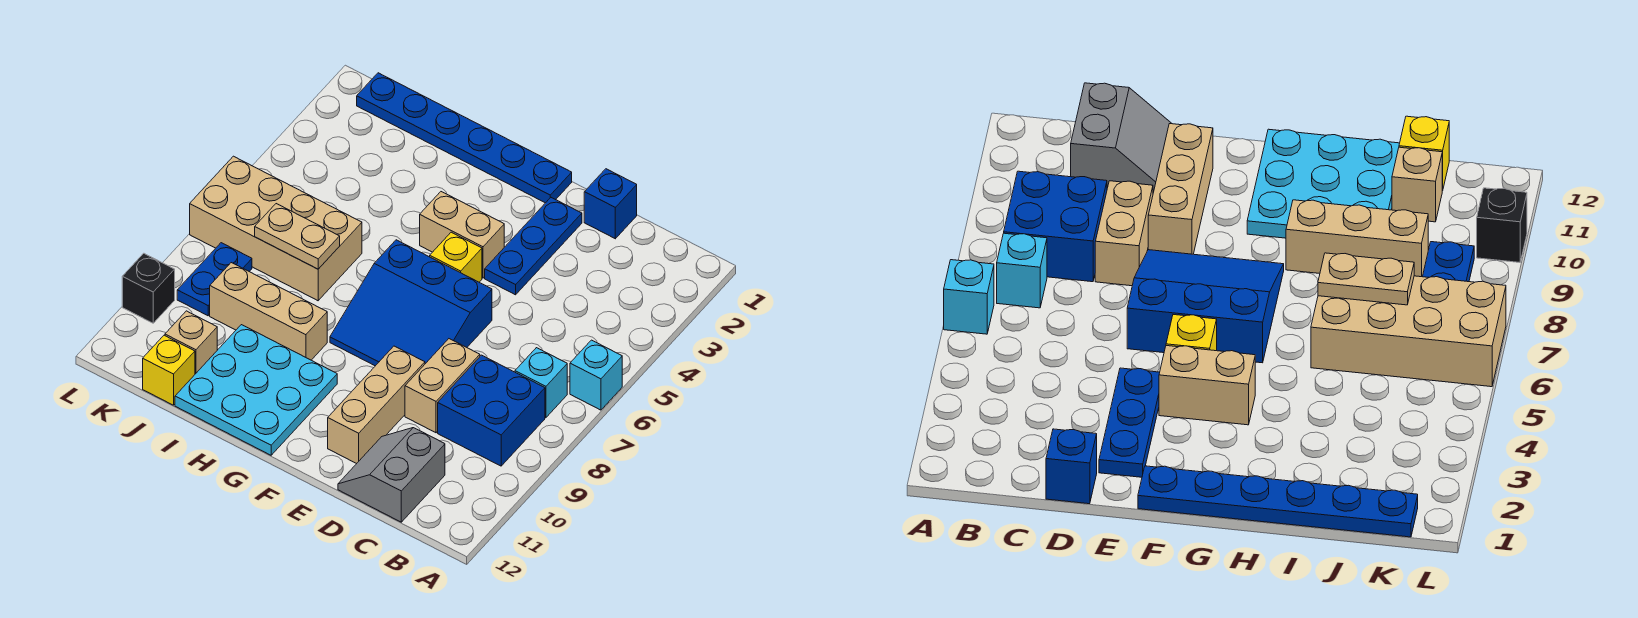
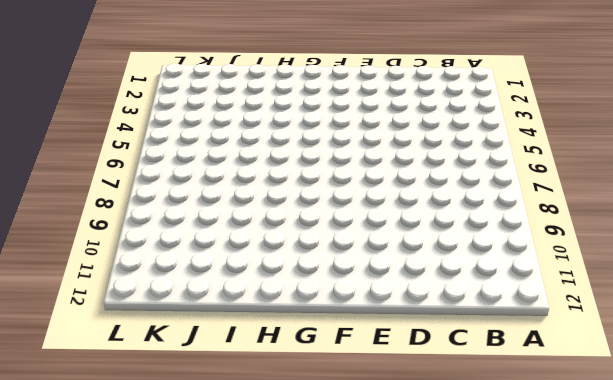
none -> cyan 1x1 brick [570,340,622,410]
none -> cyan 1x1 brick [515,348,567,418]
none -> blue 2x2 brick [438,355,545,466]

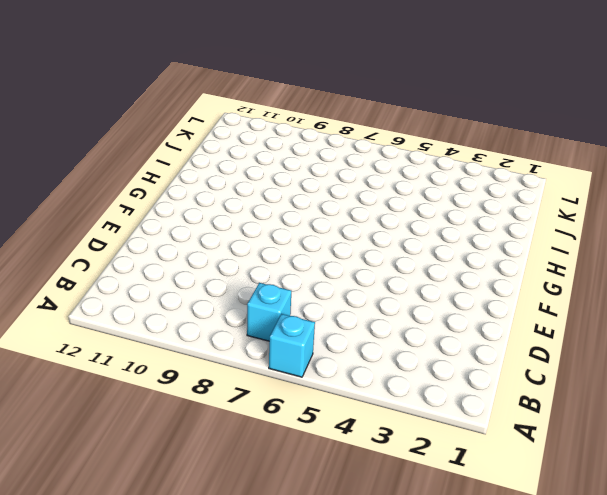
none -> blue 2x2 brick [438,355,545,466]
none -> grey 2x2 slope [338,428,445,522]
none -> blue 1x1 brick [584,169,637,239]

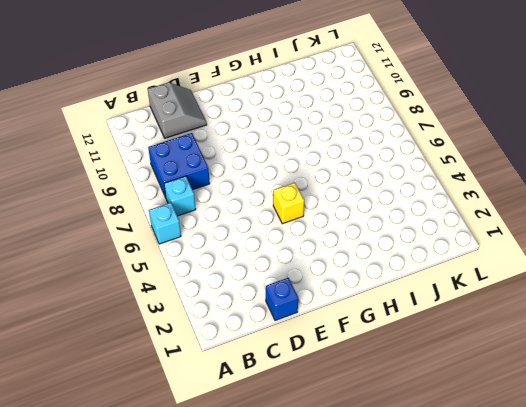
none -> tan 1x2 brick [405,339,480,433]
none -> blue 1x3 plate [485,198,582,295]
none -> blue 3x3 slope [330,240,492,366]

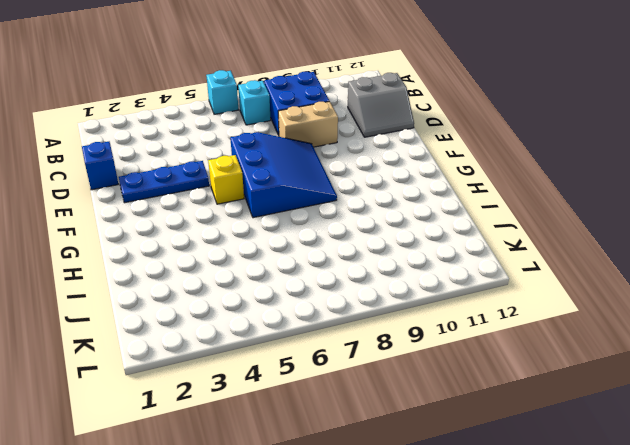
none -> tan 1x3 brick [328,346,425,464]
none -> blue 1x6 plate [357,73,572,203]
none -> tan 1x2 brick [420,192,504,278]

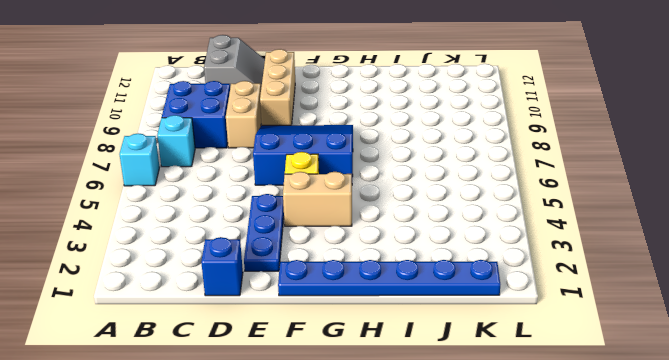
none -> cyan 3x3 plate [175,325,337,455]
none -> tan 1x3 brick [210,263,327,360]
none -> tan 2x4 brick [190,156,362,301]

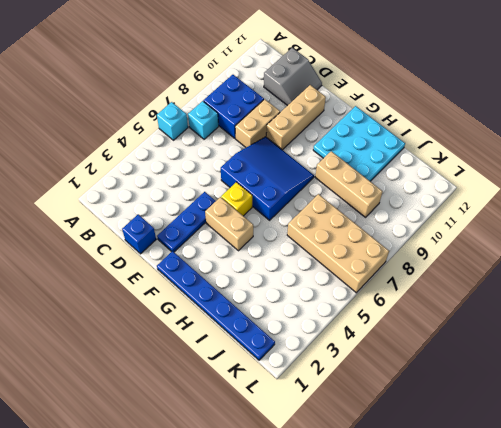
none -> tan 1x1 brick [165,311,217,374]
none -> yellow 1x1 brick [143,335,195,405]
none -> blue 1x2 plate [177,243,252,316]

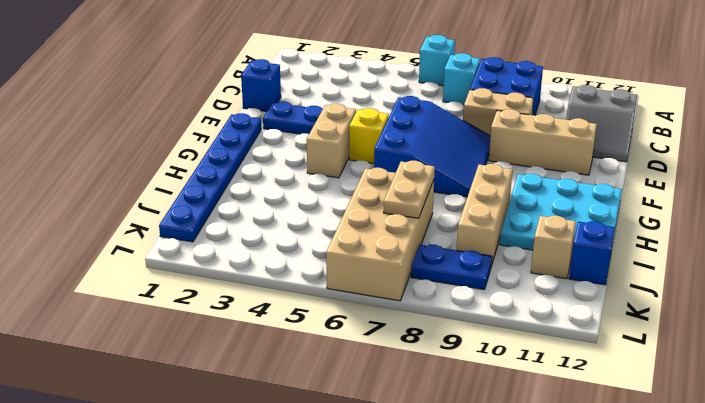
blue 1x1 brick [569,221,615,285] -> yellow 1x1 brick [143,335,195,405]
none -> black 1x1 brick [122,253,175,323]

